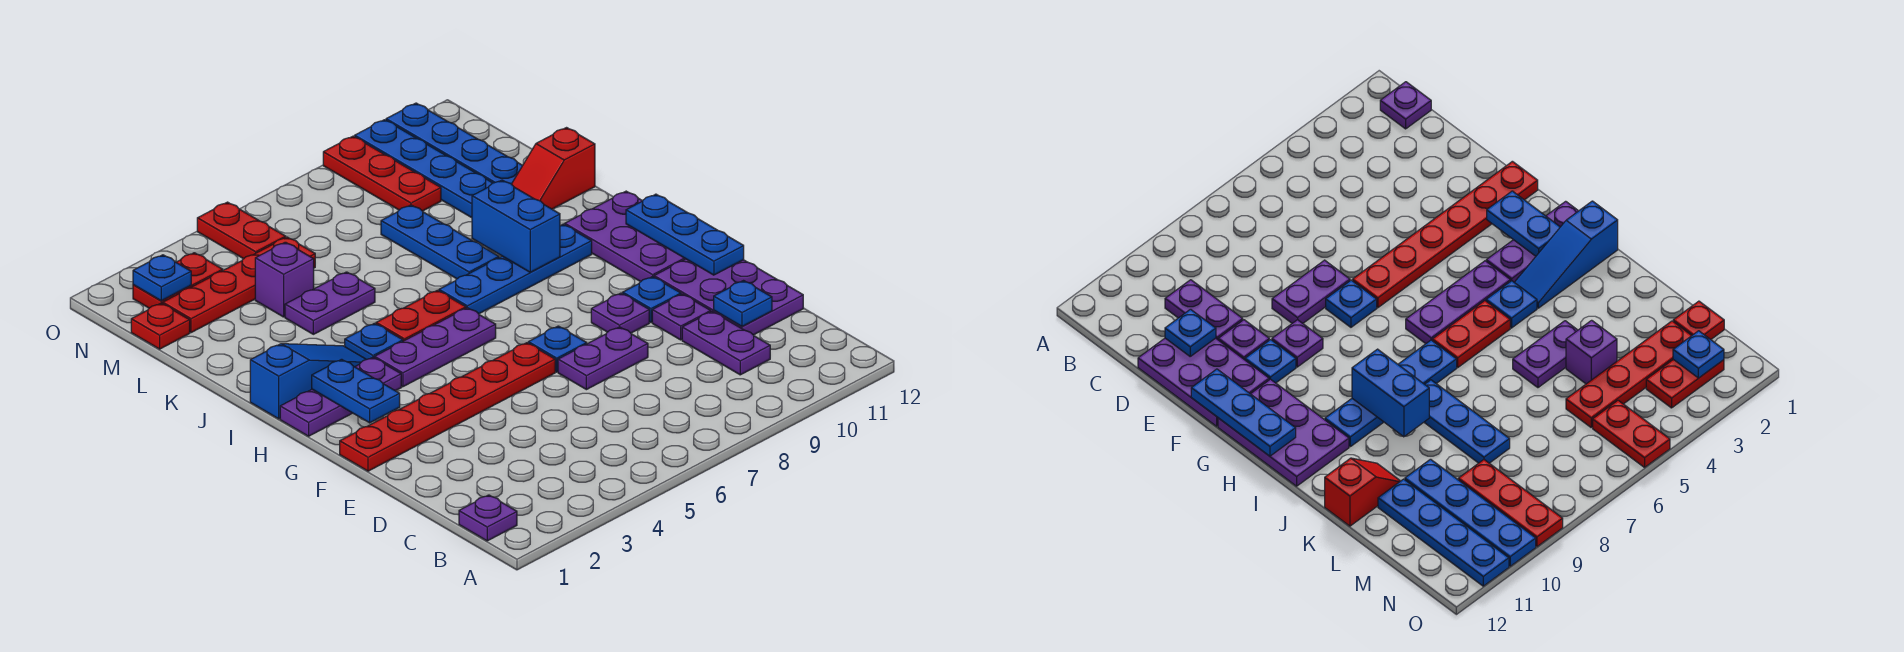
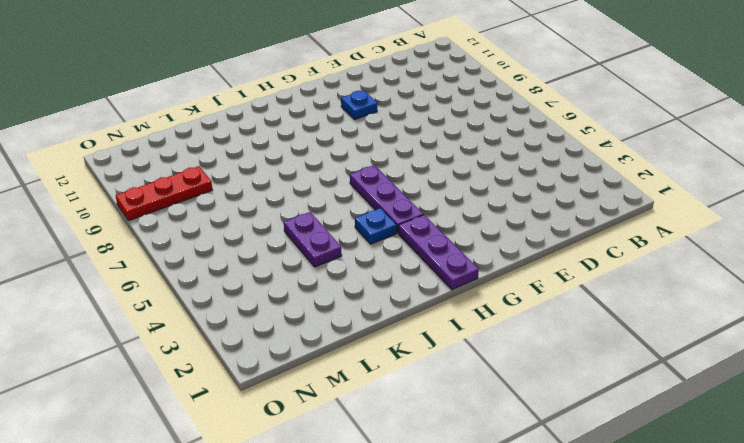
none -> purple 1x1 plate [459,495,517,541]
none -> purple 1x2 plate [682,312,770,375]
none -> purple 2x3 plate [654,259,803,335]
none -> purple 1x2 plate [558,327,648,390]

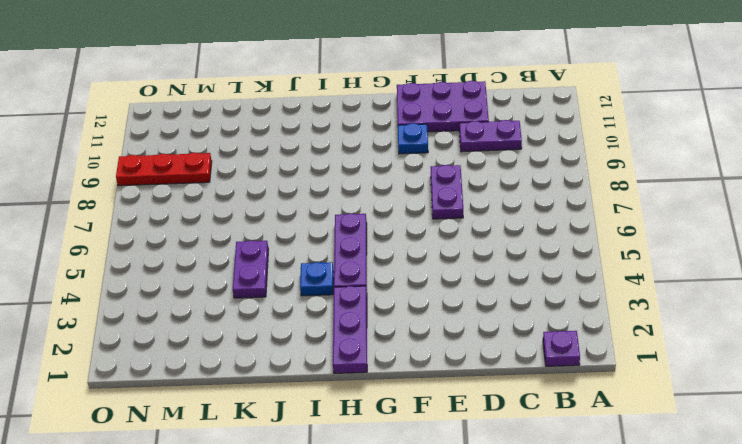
none -> purple 1x1 plate [652,294,711,340]
none -> red 1x6 plate [340,343,555,471]
none -> blue 1x1 plate [528,326,587,372]
none -> purple 1x1 plate [591,293,649,333]

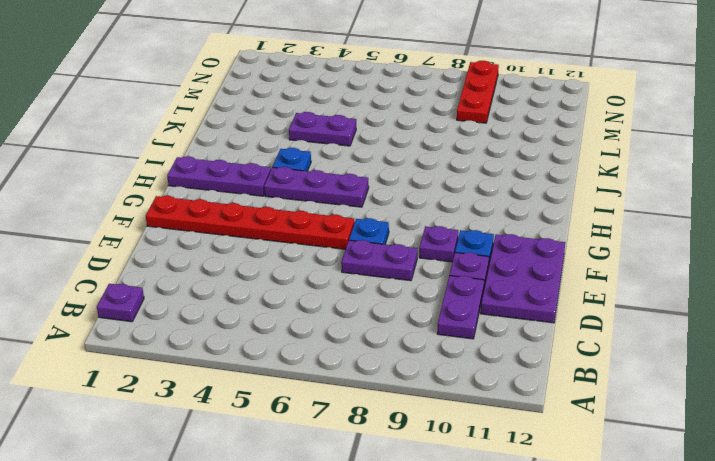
none -> purple 2x3 plate [565,191,685,282]
none -> blue 1x3 slope [250,344,366,419]
none -> red 1x2 plate [376,290,466,341]
none -> blue 1x4 plate [439,224,592,314]

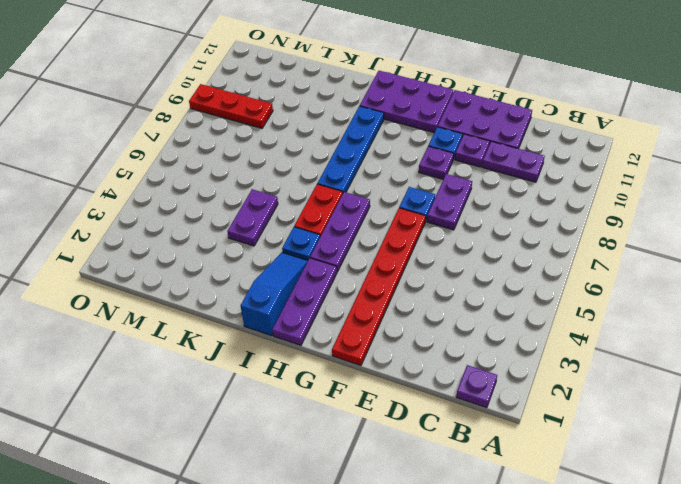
none -> blue 1x3 plate [381,205,499,279]
none -> red 1x2 slope [512,128,595,209]
none -> purple 1x1 brick [255,242,314,317]
none -> blue 1x4 plate [355,120,492,218]

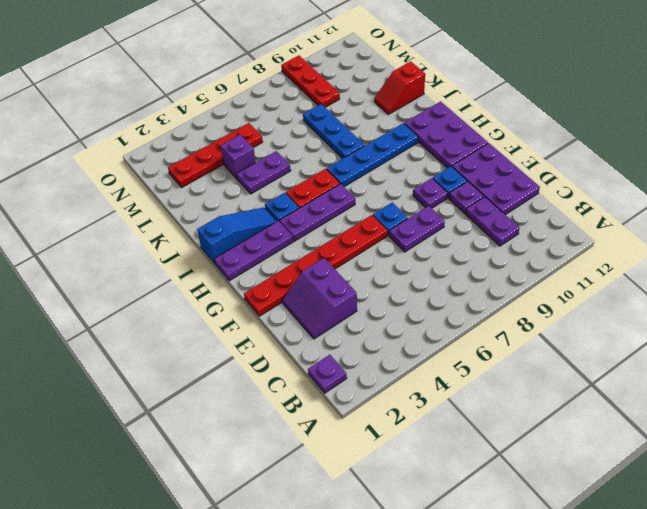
purple 2x2 slope [282,258,357,339] -> none
none -> blue 1x4 plate [355,120,492,218]
none -> blue 1x4 plate [386,103,523,184]
none -> red 1x1 plate [131,303,190,349]
none -> red 1x2 plate [133,253,223,308]

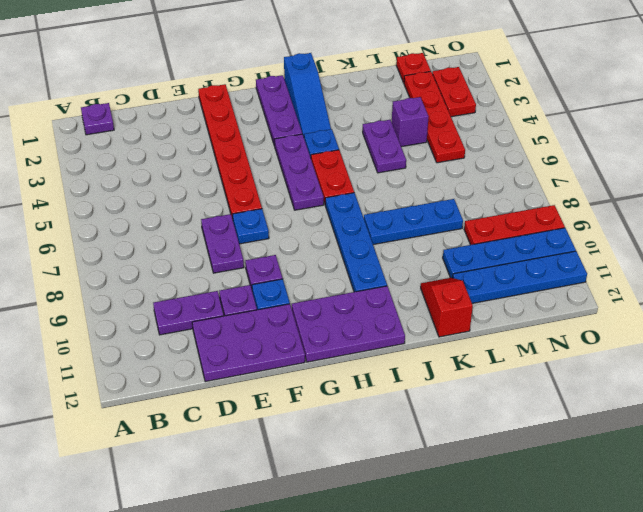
none -> red 1x2 plate [197,202,286,259]
none -> blue 1x1 plate [714,281,772,327]
none -> blue 1x3 plate [626,194,744,275]
none -> blue 1x2 plate [312,359,400,423]

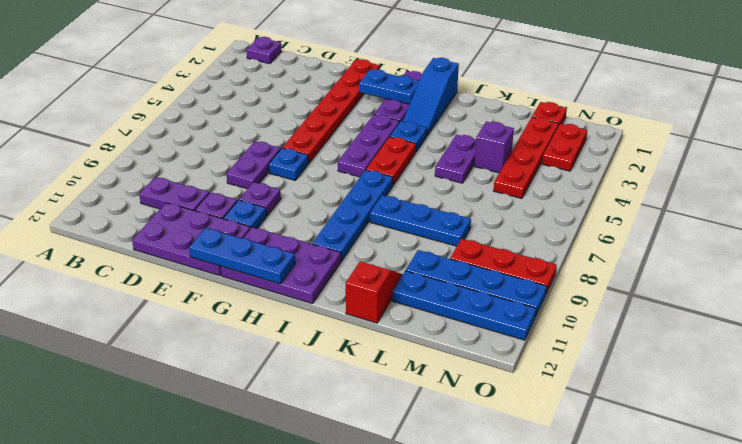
none -> red 1x2 plate [197,202,286,259]
none -> blue 1x1 plate [714,281,772,327]
none -> blue 1x2 brick [472,180,560,272]
none -> blue 1x1 plate [133,255,191,301]

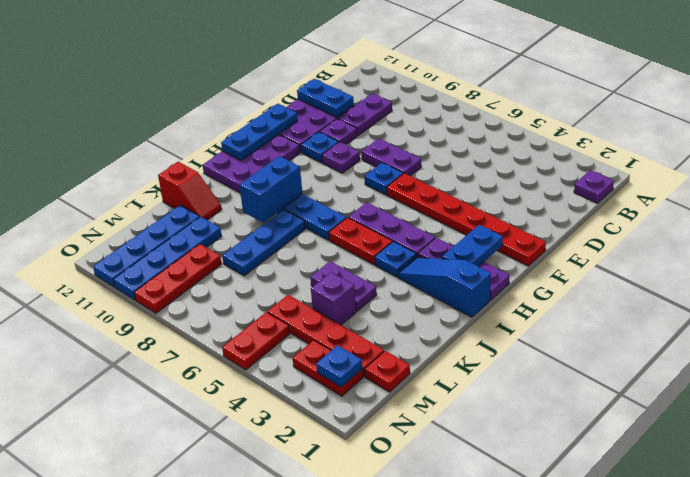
blue 1x2 plate [297,79,354,117] -> blue 1x1 plate [714,281,772,327]

